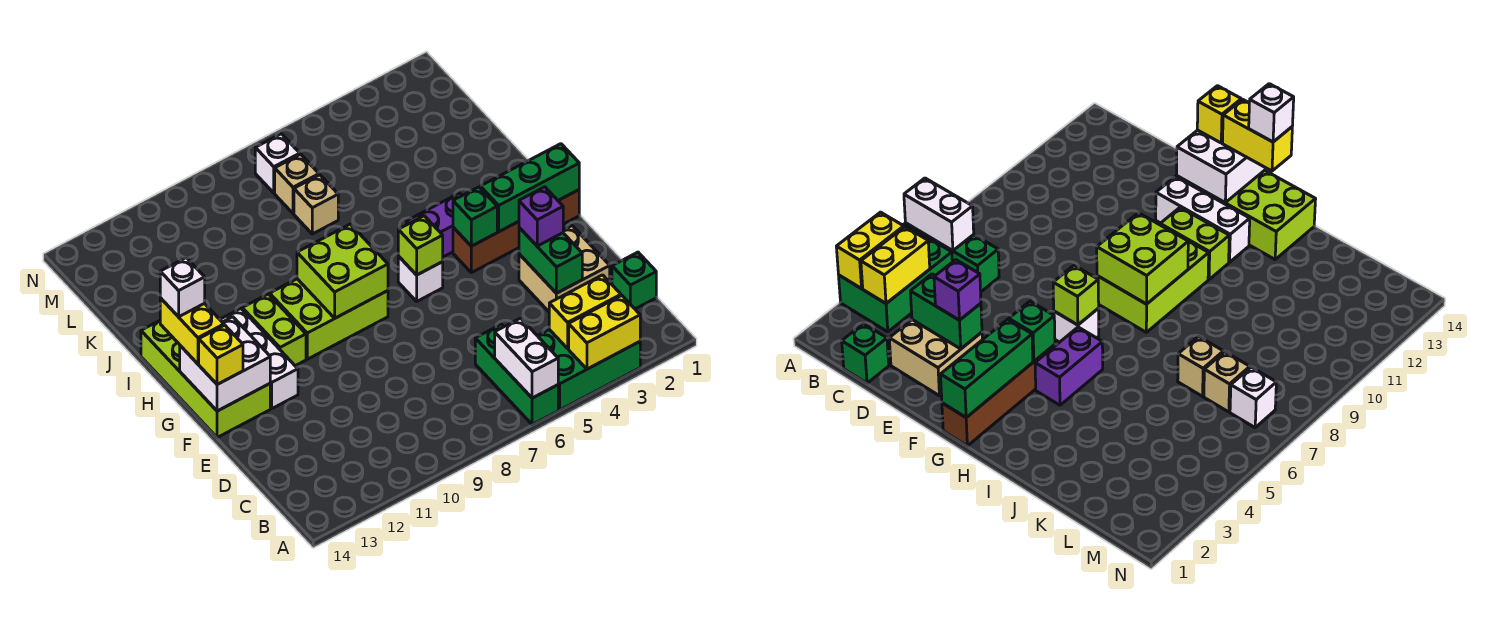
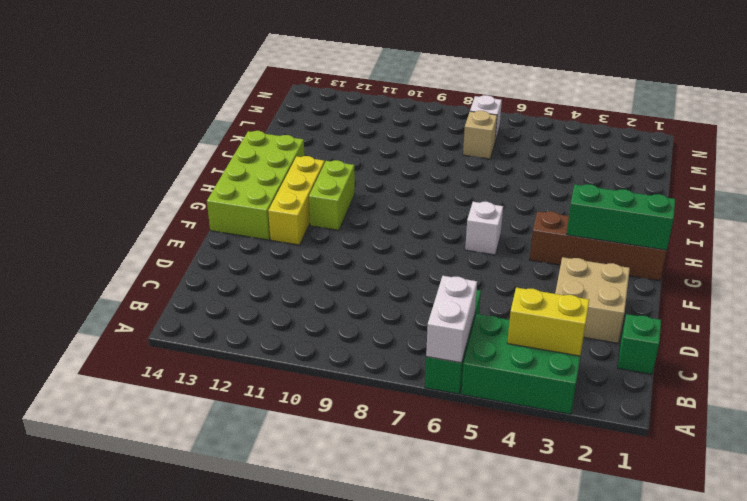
yellow 1x3 brick [268,156,325,245] -> white 1x3 brick [220,309,298,408]
none -> lime 2x3 brick [270,279,388,359]
none -> purple 1x2 brick [406,193,462,257]
none -> tan 1x1 brick [294,175,338,234]

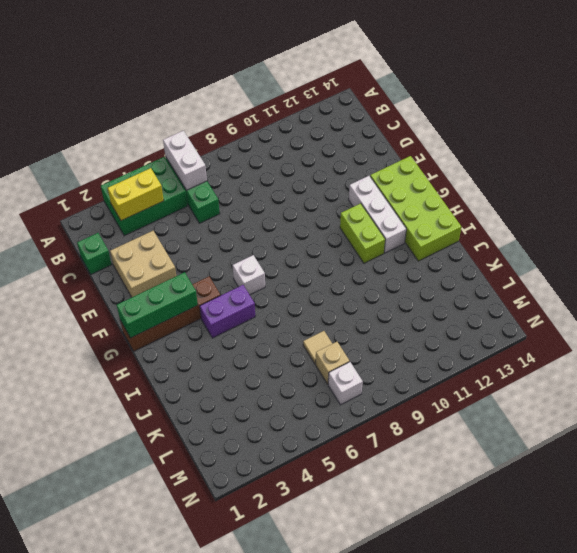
tan 1x1 tile [303,331,332,364] -> tan 1x1 brick [294,175,338,234]
none -> lime 2x3 brick [270,279,388,359]
none -> yellow 1x2 brick [569,296,640,369]
none -> green 1x2 brick [519,228,582,293]

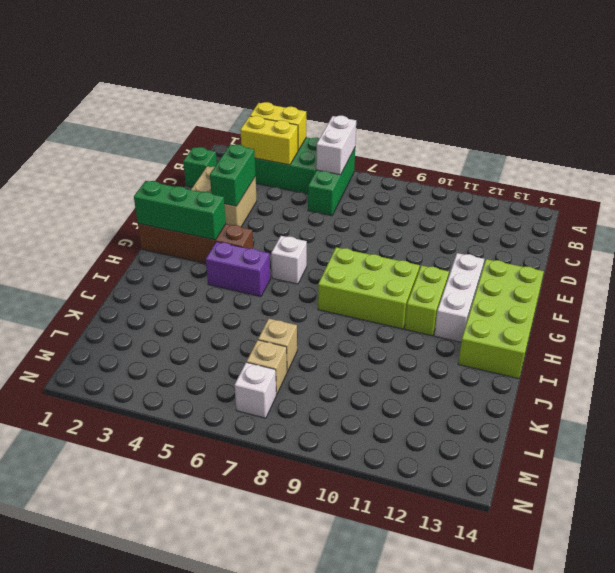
none -> white 2x2 brick [180,317,270,411]
none -> green 1x1 brick [453,187,497,246]
none -> lime 1x1 brick [398,216,443,275]

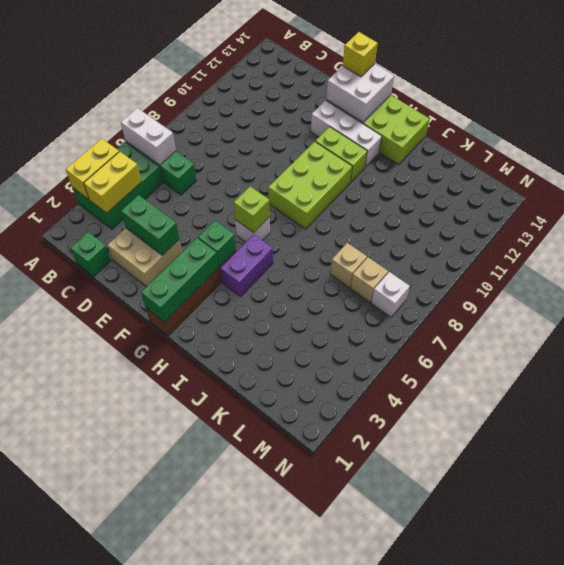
none -> lime 2x2 brick [297,224,388,318]
none -> purple 1x1 brick [519,187,563,246]
none -> yellow 1x2 brick [160,298,224,364]

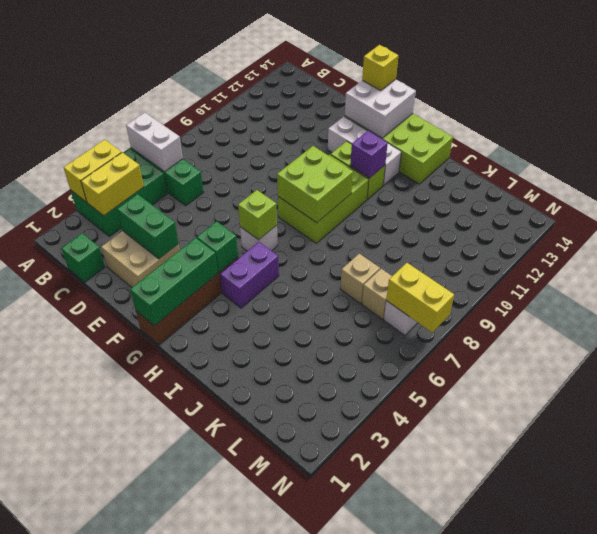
purple 1x1 brick [350,131,388,178] -> purple 1x1 brick moved to [519,187,563,246]
yellow 1x2 brick [386,263,454,332] -> yellow 1x2 brick moved to [160,298,224,364]
none -> white 1x1 brick [160,258,205,317]

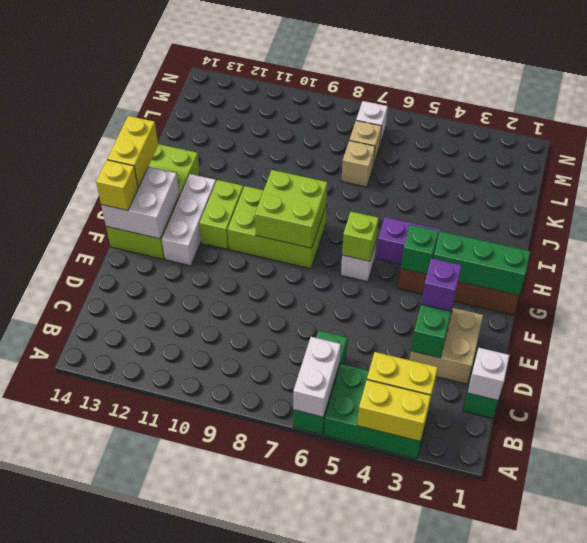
white 1x1 brick [468,348,509,400] -> white 1x1 brick moved to [160,258,205,317]

